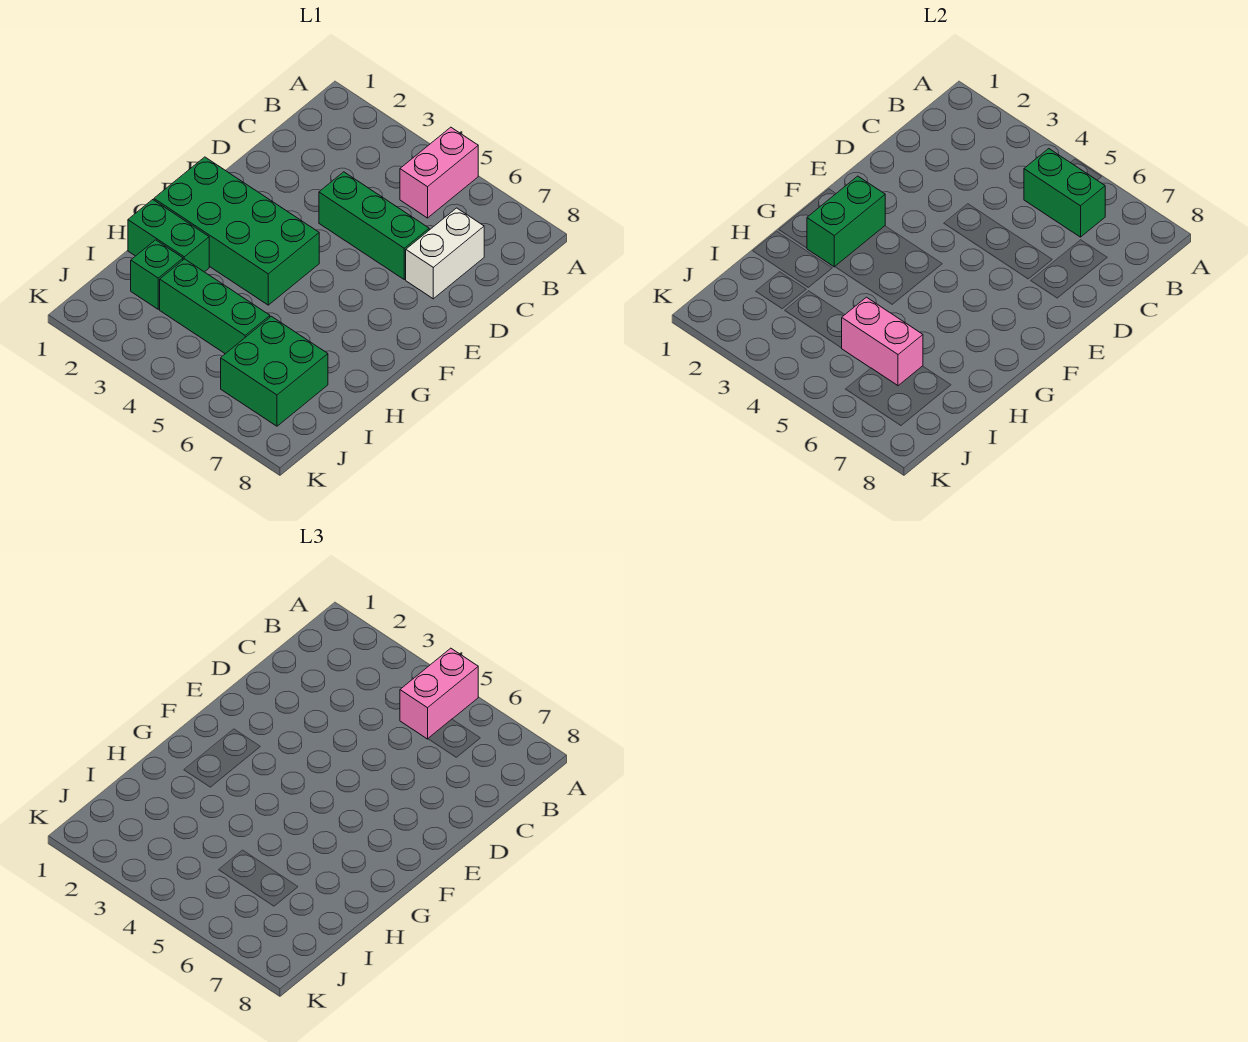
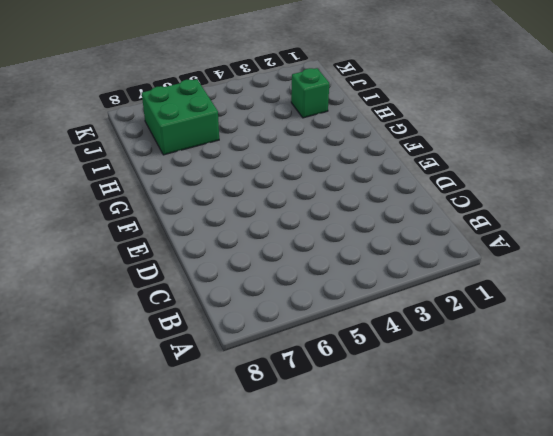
none -> pink 1x2 brick [400,127,478,218]
none -> white 1x2 brick [406,208,484,299]
none -> green 1x3 brick [319,172,429,279]

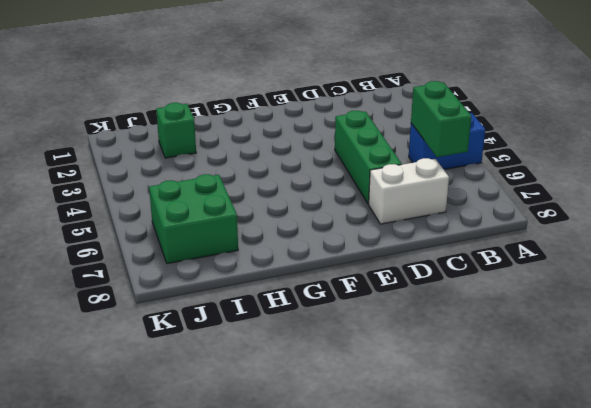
blue 1x2 brick [409,113,485,169] -> pink 1x2 brick [400,127,478,218]
none -> green 2x4 brick [154,157,319,305]
none -> green 1x2 brick [128,200,209,272]
none -> green 1x3 brick [160,259,270,354]

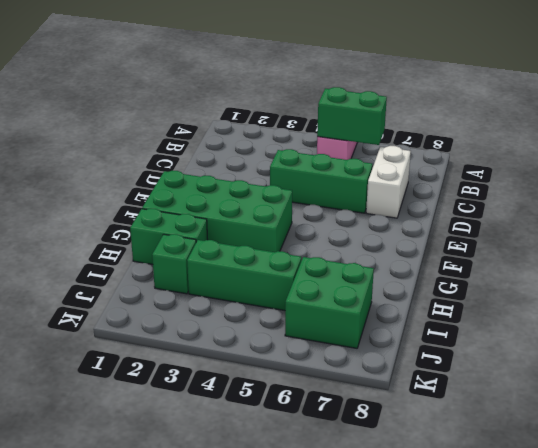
none -> green 1x2 brick [807,176,885,267]
none -> pink 1x2 brick [842,297,923,386]
none -> pink 1x2 brick [400,648,478,739]

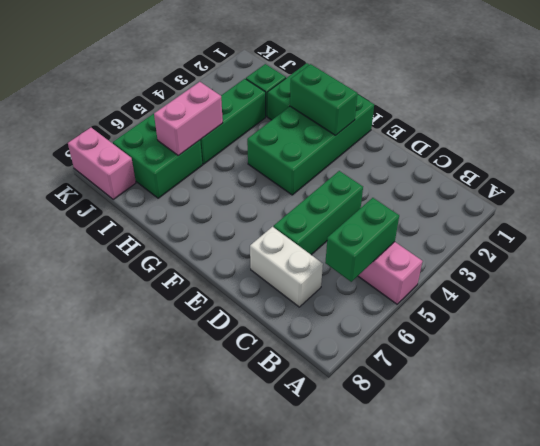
pink 1x2 brick [68,128,136,199] -> pink 1x2 brick moved to [400,648,478,739]

